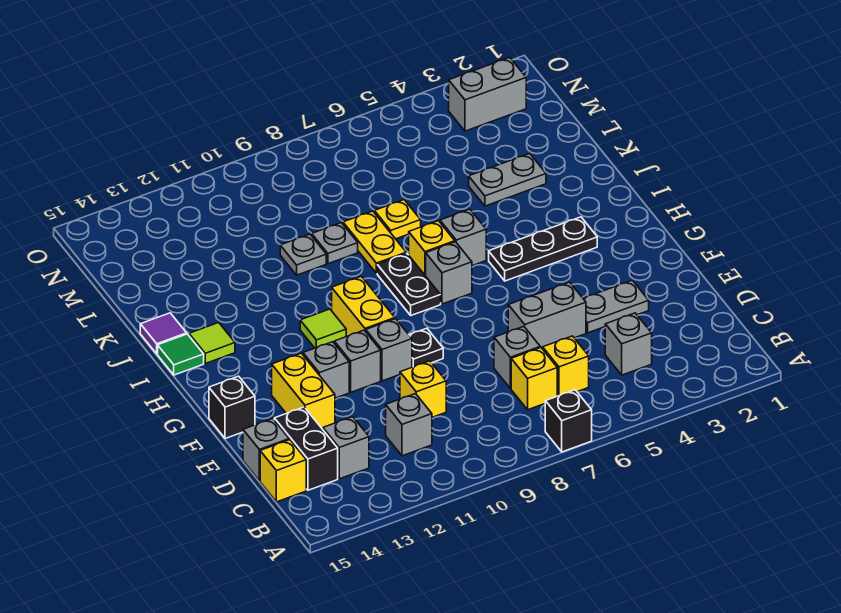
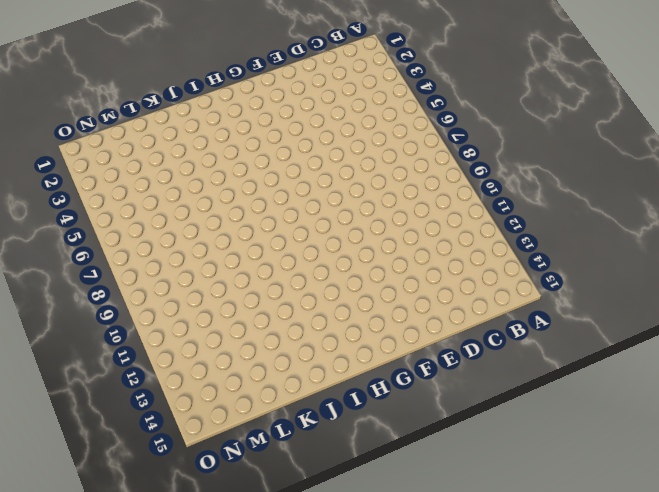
none -> black 1x1 brick [545,390,592,452]
none -> grey 1x1 brick [605,313,652,375]
none -> yellow 1x1 brick [543,336,589,396]
none -> yellow 1x1 brick [511,348,557,410]

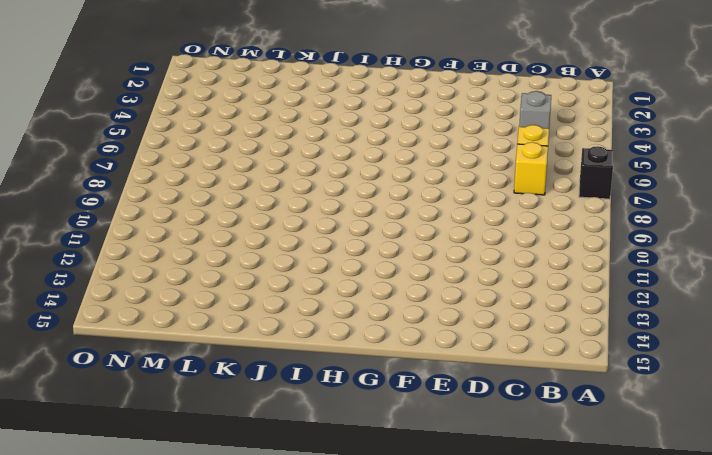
none -> grey 1x1 brick [386,394,432,456]
none -> grey 1x1 brick [323,417,369,479]
none -> black 1x2 brick [274,407,338,490]
none -> yellow 1x1 brick [260,440,306,502]

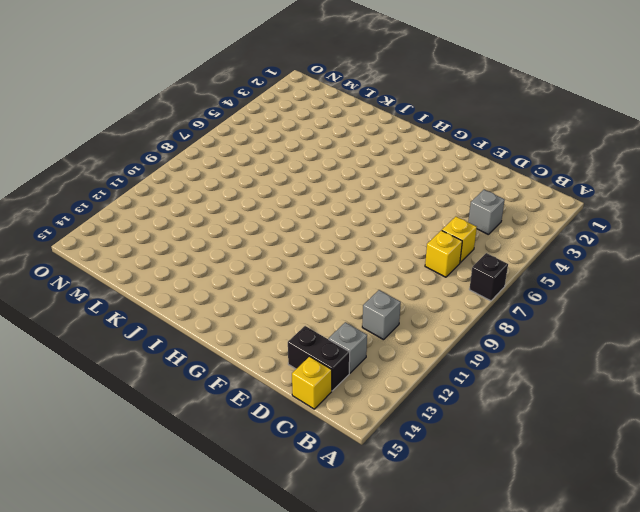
none -> grey 1x1 brick [494,326,540,389]
none -> yellow 1x1 brick [400,361,446,417]
none -> grey 1x1 brick [243,419,289,481]
none -> grey 1x2 plate [583,280,649,333]

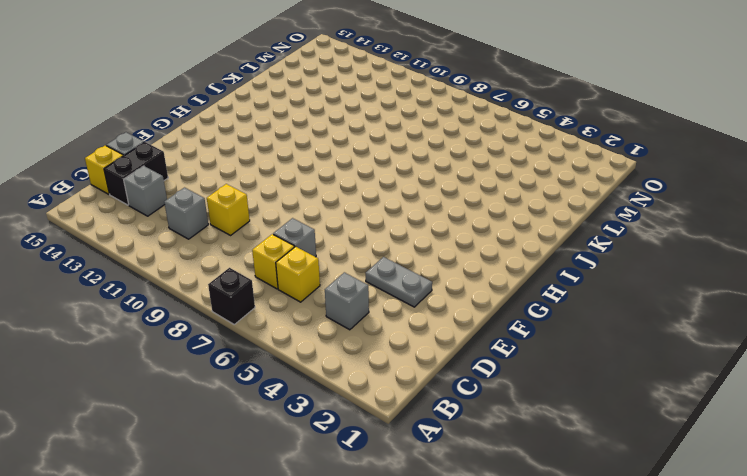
none -> grey 1x2 brick [508,282,586,349]
none -> yellow 1x2 brick [272,353,335,429]
none -> black 1x1 plate [409,328,443,367]
none -> grey 1x1 brick [366,319,412,381]

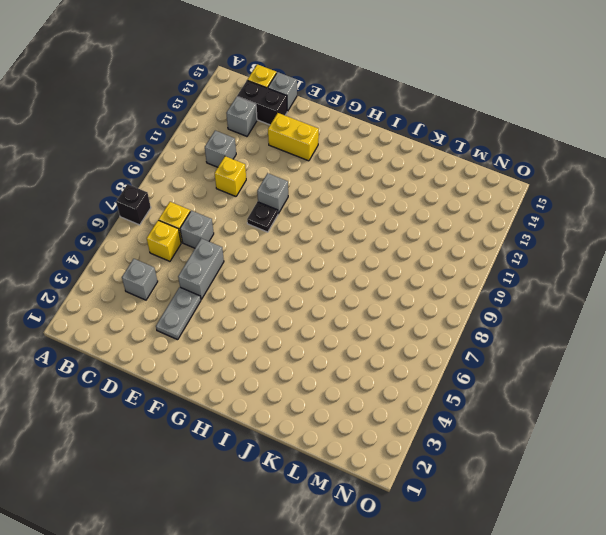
none -> grey 1x1 brick [334,330,381,392]
none -> grey 1x1 brick [303,342,349,398]
none -> black 1x1 brick [209,376,255,439]
none -> yellow 1x2 brick [332,276,395,337]

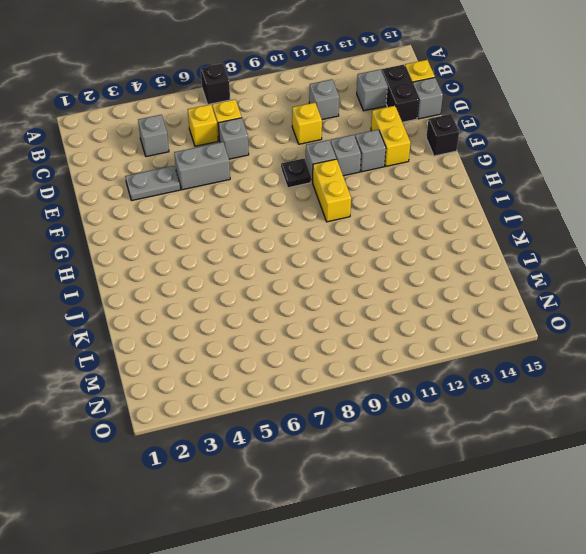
none -> black 1x3 plate [489,217,597,281]
none -> grey 1x1 brick [426,242,472,304]
none -> black 1x2 plate [377,253,441,315]
none -> lime 1x1 tile [300,309,346,348]

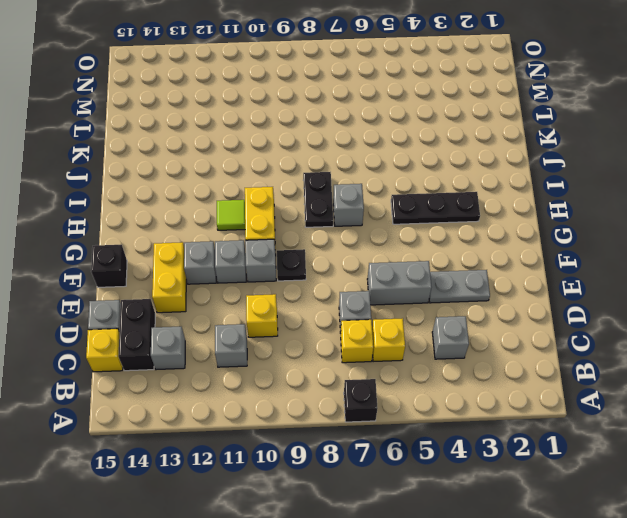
none -> grey 1x1 brick [440,209,486,266]
none -> yellow 1x1 brick [409,221,455,276]
none -> lime 1x1 tile [189,323,235,364]
none -> green 1x1 tile [158,334,204,375]

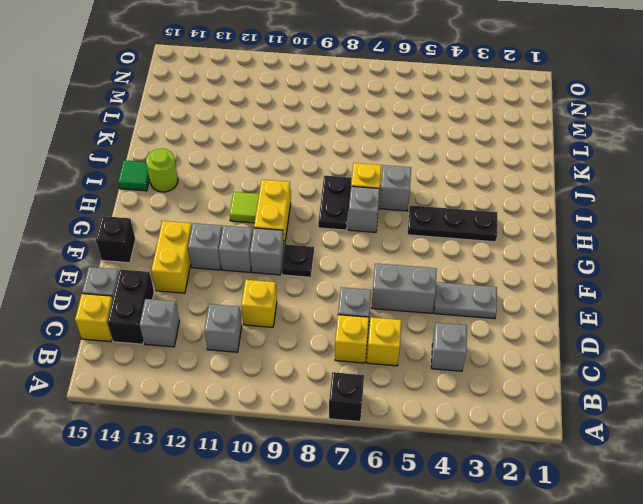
lime 1x1 round brick [146,149,178,192] -> lime 1x1 tile [189,323,235,364]
none -> yellow 1x2 plate [343,211,406,273]
none -> purple 1x1 tile [140,313,187,354]
none -> grey 1x2 plate [469,154,546,206]
none -> yellow 1x1 plate [374,200,421,239]

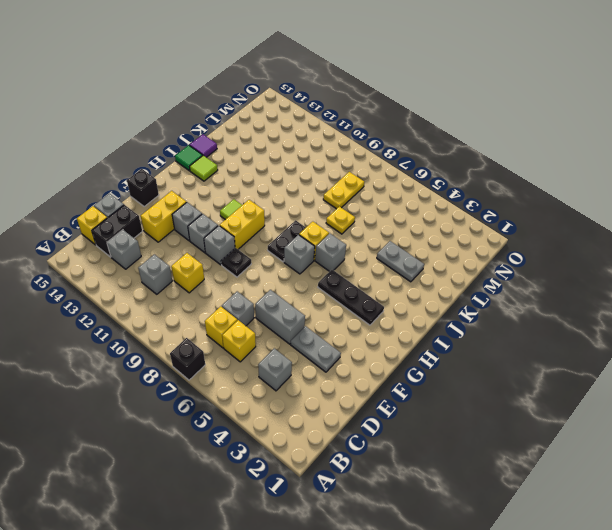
yellow 1x2 plate [323,172,364,209] -> yellow 1x2 plate moved to [343,211,406,273]
none -> grey 1x1 plate [312,223,358,264]
none -> grey 1x1 plate [280,234,326,275]
none -> grey 1x2 brick [449,58,526,131]

